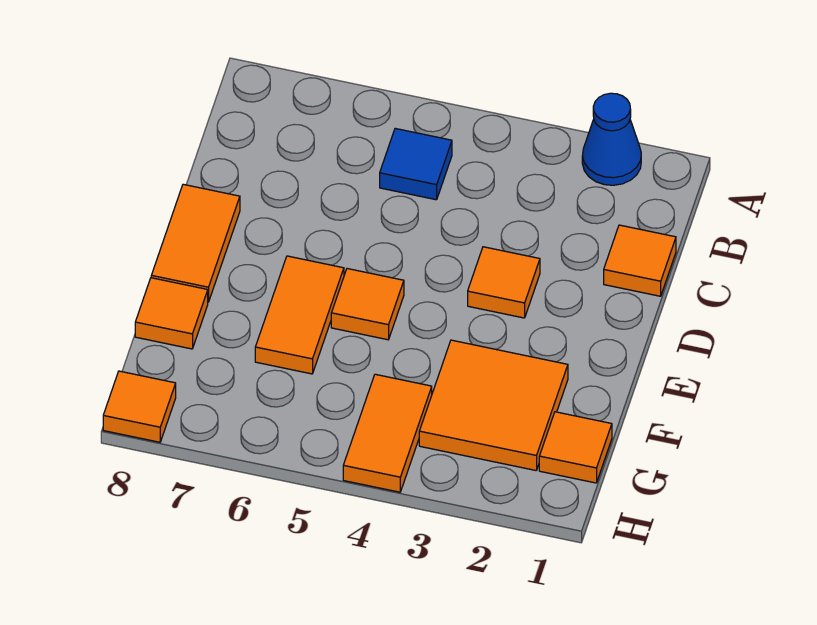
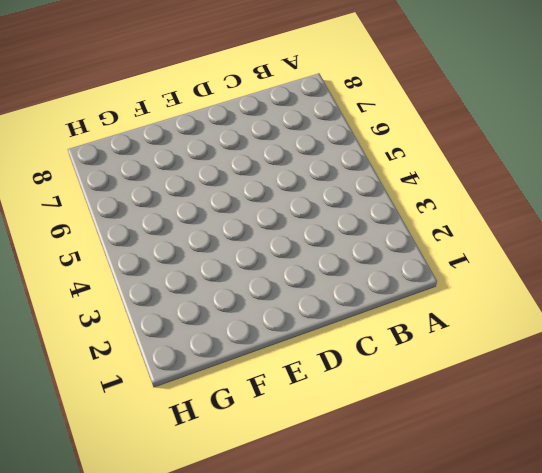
none -> blue 1x1 cone [582,93,641,185]
none -> blue 1x1 tile [380,128,452,200]
none -> orange 1x1 tile [604,225,676,296]

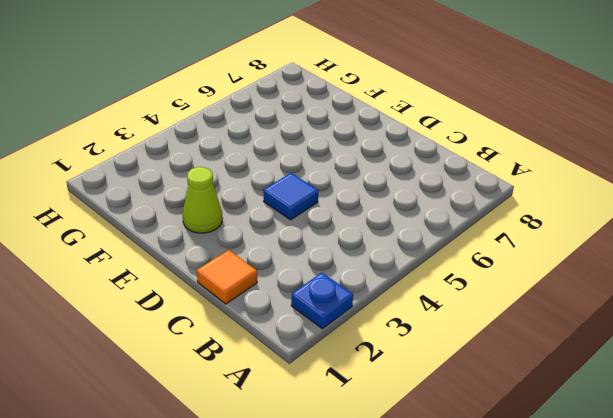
blue 1x1 plate [291,273,353,329] -> blue 1x1 cone [582,93,641,185]
blue 1x1 tile [263,173,318,220] -> blue 1x1 tile moved to [380,128,452,200]
lime 1x1 cone [183,167,222,233] -> none
none -> orange 1x1 tile [468,247,540,318]
none -> orange 1x2 tile [151,184,240,302]
none -> orange 1x1 tile [331,269,404,340]

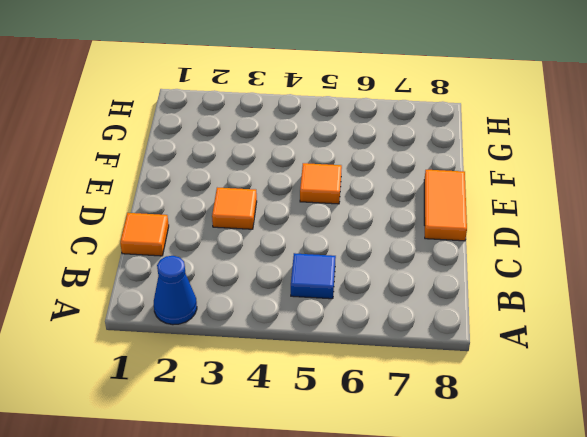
none -> orange 1x2 tile [255,256,344,374]
none -> orange 2x2 tile [419,340,568,470]
none -> orange 1x1 tile [135,278,208,349]

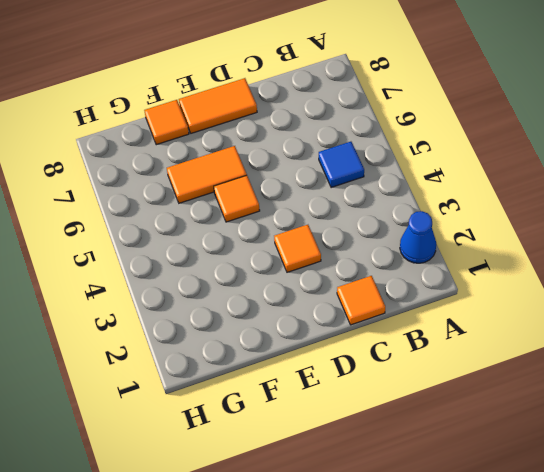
none -> orange 2x2 tile [419,340,568,470]
none -> orange 1x1 tile [539,412,612,483]
none -> orange 1x2 tile [343,374,432,492]

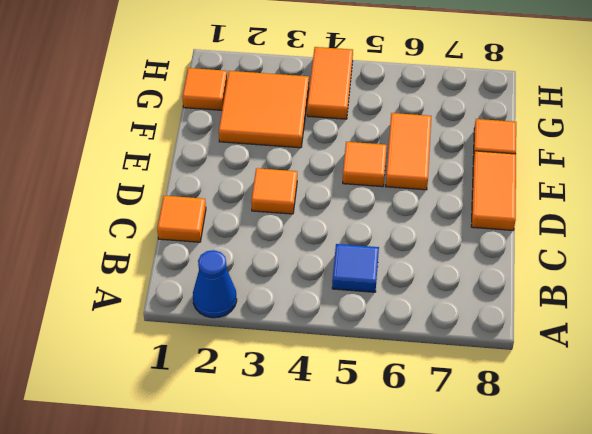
none -> orange 1x1 tile [103,371,176,442]

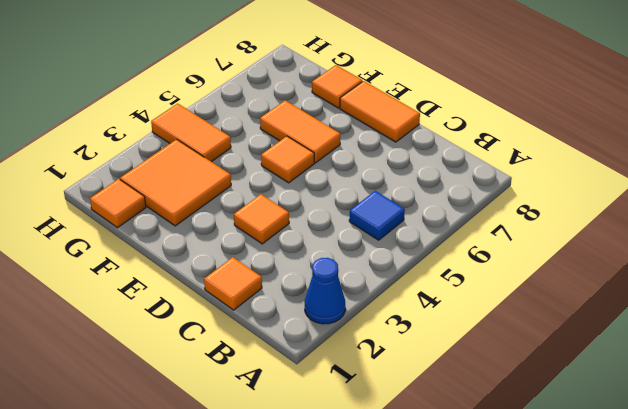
none -> orange 1x1 tile [103,371,176,442]

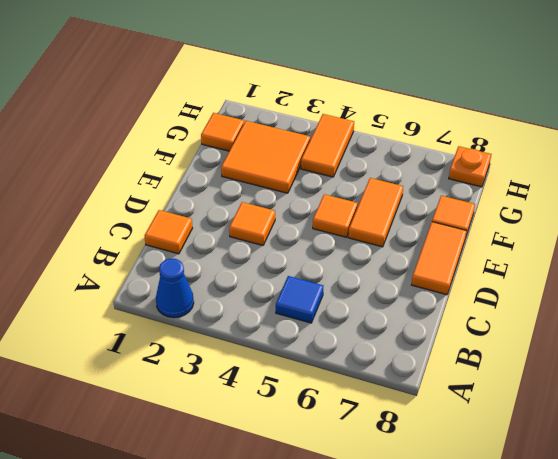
orange 1x1 plate [449,146,491,187] -> orange 1x1 tile [103,371,176,442]

